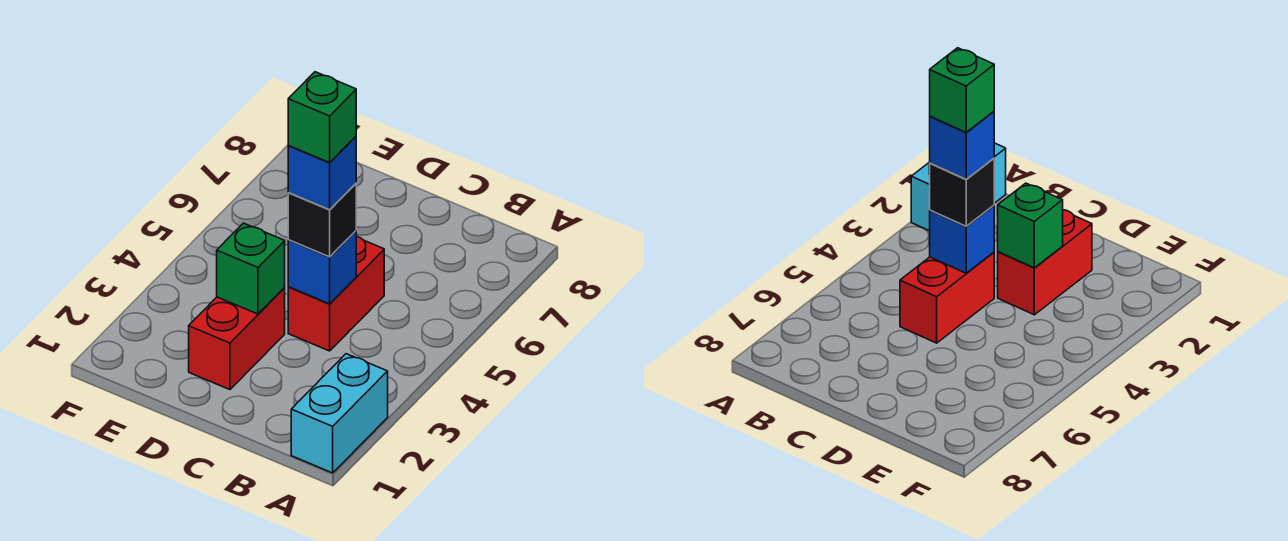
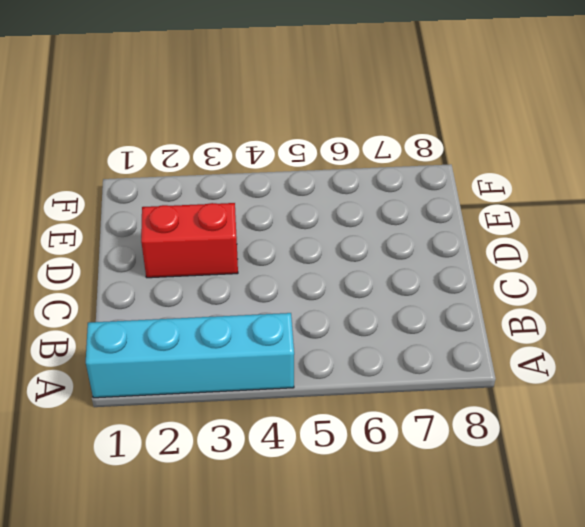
cyan 1x4 brick [86,313,294,398] -> cyan 1x2 brick [291,354,388,473]
none -> red 1x2 brick [288,236,384,351]
none -> blue 1x1 brick [288,231,356,304]

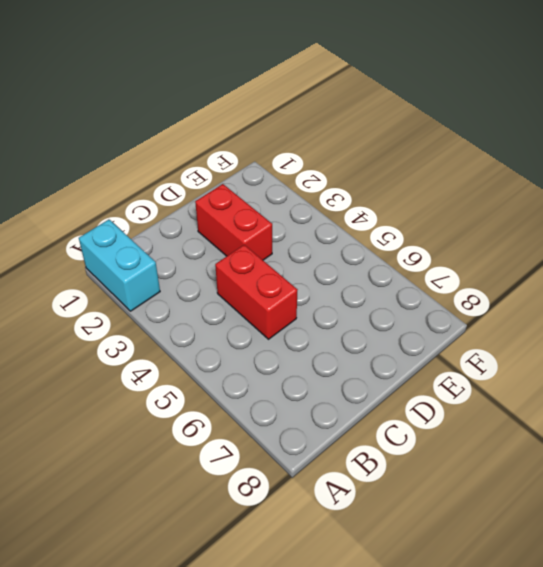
none -> blue 1x1 brick [288,231,356,304]
none -> green 1x1 brick [217,223,285,314]

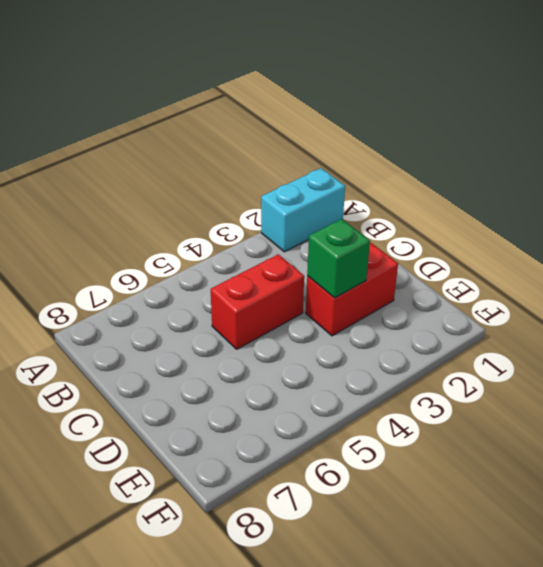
none -> blue 1x1 brick [288,231,356,304]
none -> black 1x1 brick [288,184,356,257]

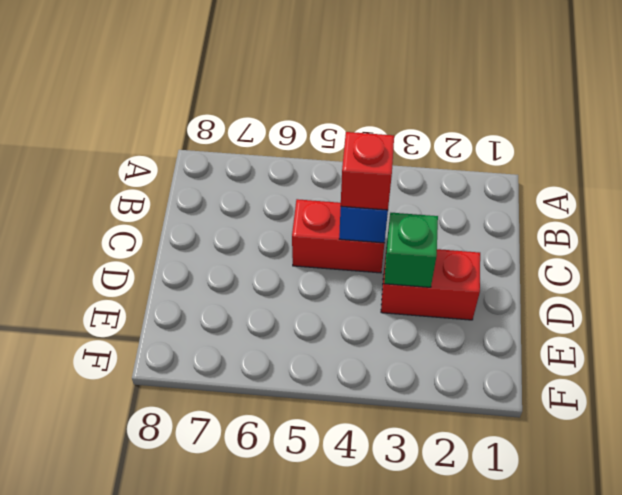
red 1x1 brick [341,132,394,210] -> black 1x1 brick [288,184,356,257]
none -> cyan 1x2 brick [291,354,388,473]
none -> blue 1x1 brick [288,137,357,210]

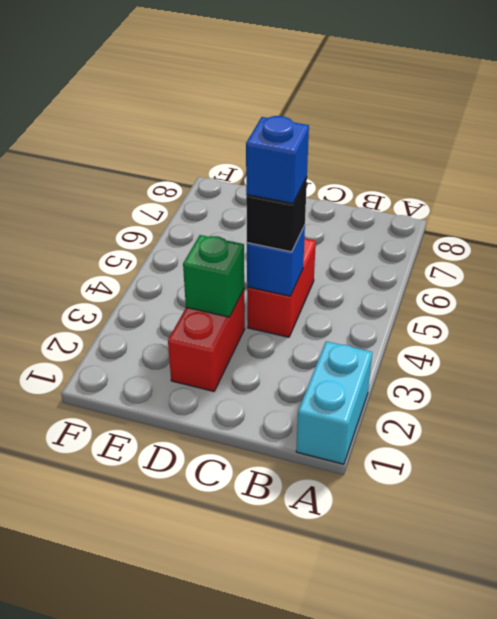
none -> green 1x1 brick [288,72,356,163]

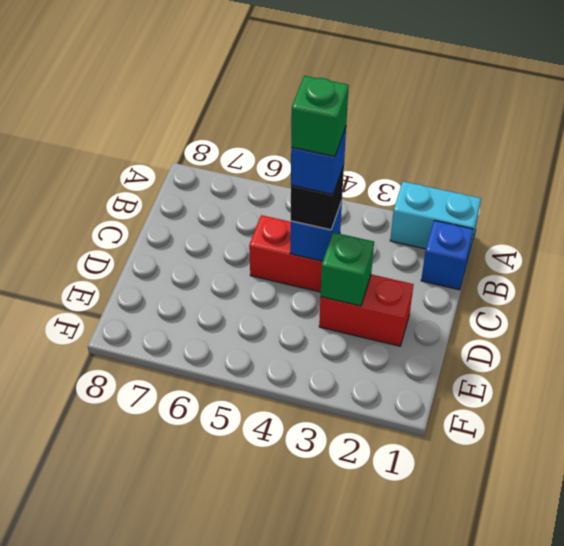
blue 1x1 brick [421,220,473,290] -> none

